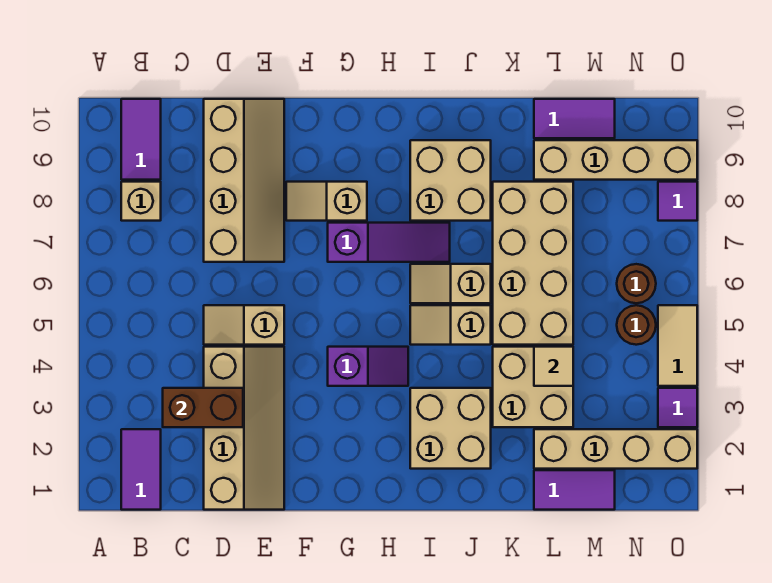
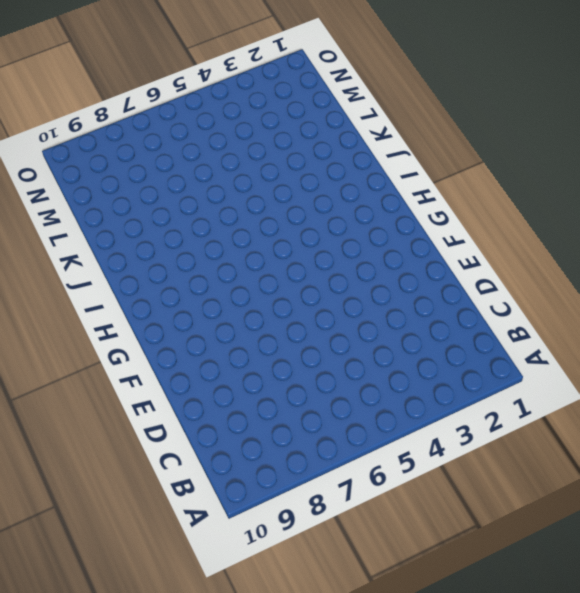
none -> purple 1x2 tile [121,429,161,510]
none -> tan 1x1 brick [121,182,161,221]
none -> purple 1x2 tile [121,99,161,180]

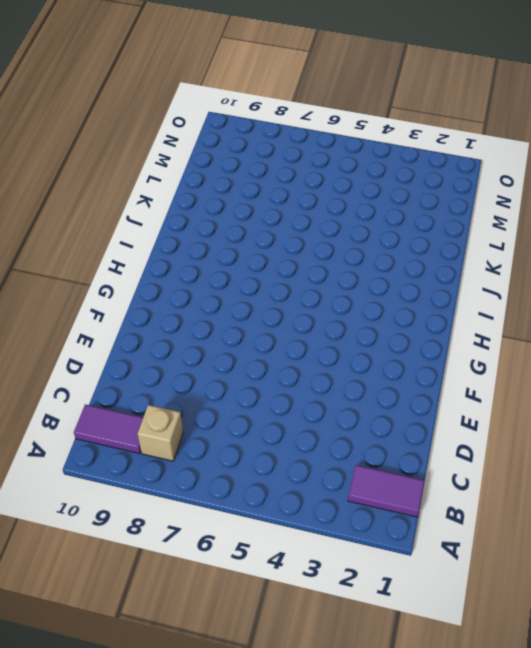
none -> tan 2x4 slope [204,347,284,510]
none -> tan 1x2 slope [204,305,284,345]
none -> tan 2x4 slope [204,99,284,262]

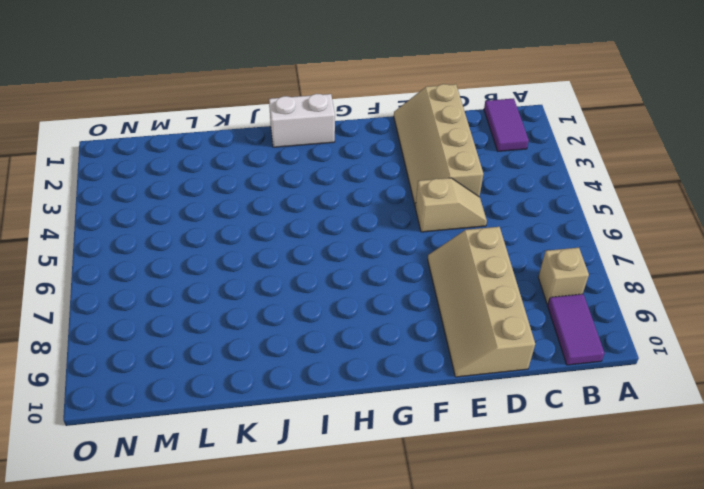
white 1x2 brick [269,94,335,147] -> none
none -> tan 1x2 slope [286,182,367,221]
none -> purple 1x2 slope [328,347,408,386]
none -> purple 1x3 slope [328,223,450,262]

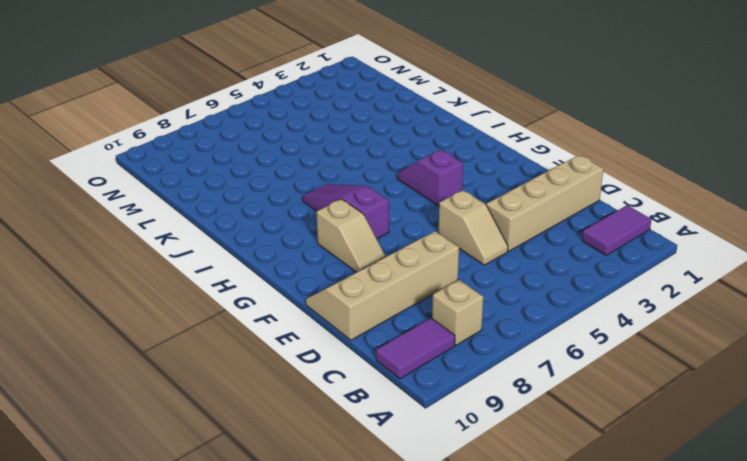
none -> tan 2x2 brick [410,388,491,469]
none -> tan 1x2 slope [410,305,491,345]
none -> tan 1x2 slope [410,264,491,303]

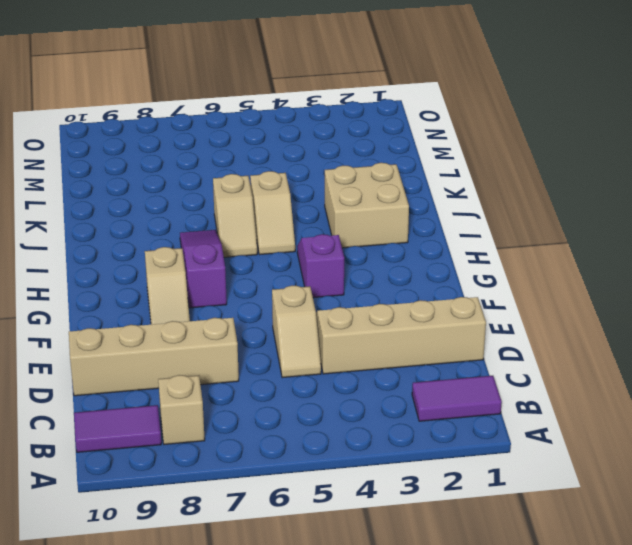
none -> tan 2x2 brick [410,140,491,221]
none -> tan 2x2 brick [493,347,573,427]
none -> tan 2x4 brick [493,182,573,345]

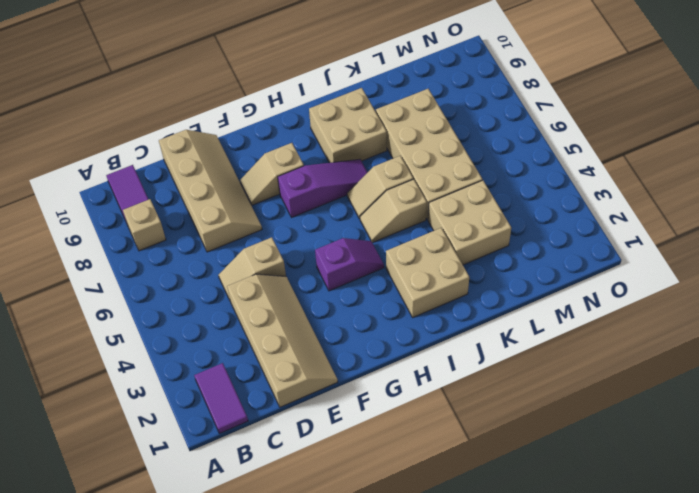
none -> purple 1x2 tile [534,470,615,510]
none -> tan 1x4 brick [534,429,697,469]
none -> tan 1x4 brick [534,140,697,180]

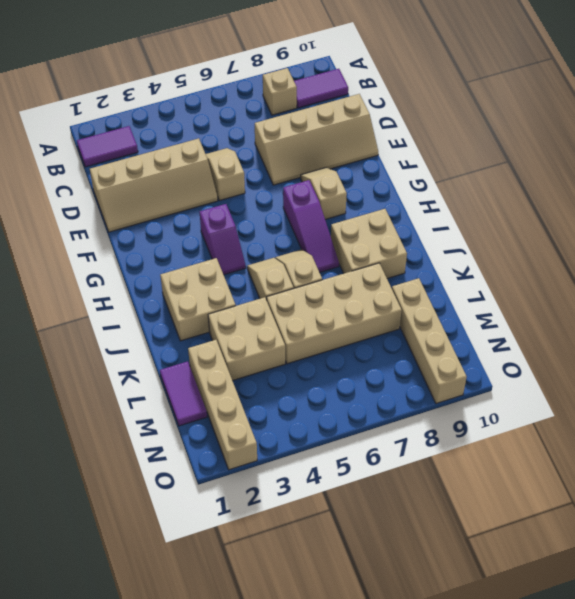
none -> purple 1x2 tile [534,99,615,138]
none -> brown 1x1 round brick [617,305,656,345]
none -> brown 1x1 round brick [617,264,656,303]

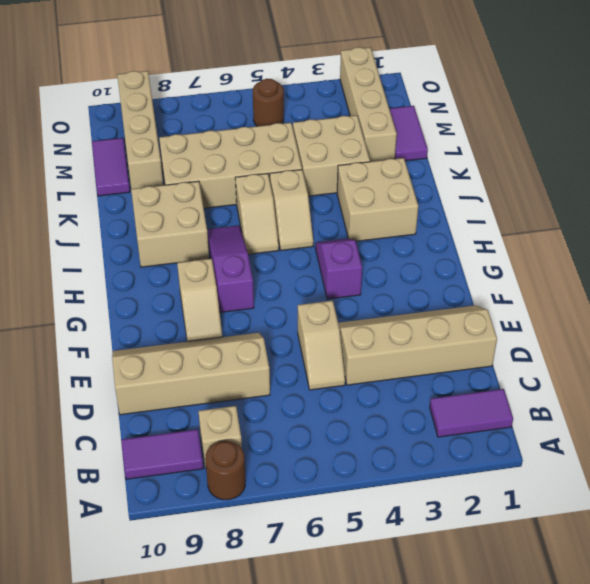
brown 1x1 round brick [205,441,245,500] -> brown 1x1 round brick moved to [617,264,656,303]
none -> purple 1x1 tile [658,388,697,427]
none -> tan 1x2 tile [658,305,697,386]
none -> purple 1x1 tile [658,182,697,221]

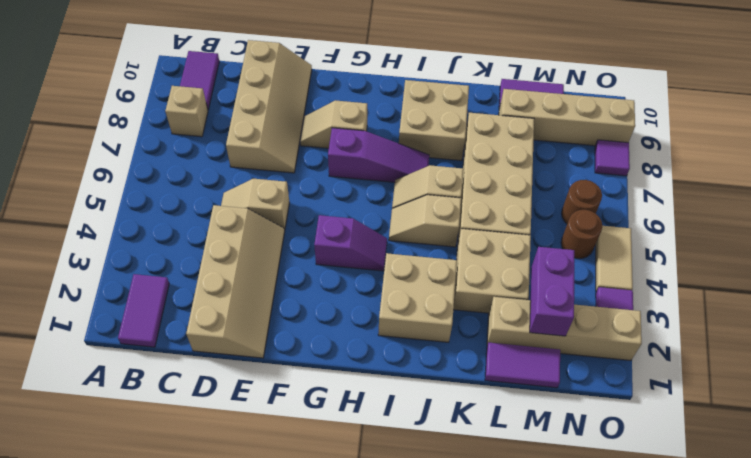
purple 1x2 brick [530,247,574,336] -> none
none -> brown 1x2 brick [163,388,243,427]
none -> tan 1x1 tile [534,347,573,386]

